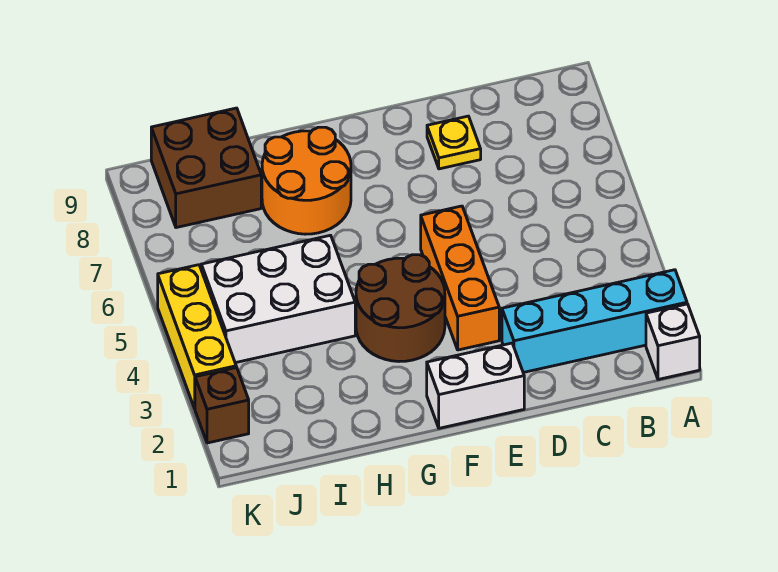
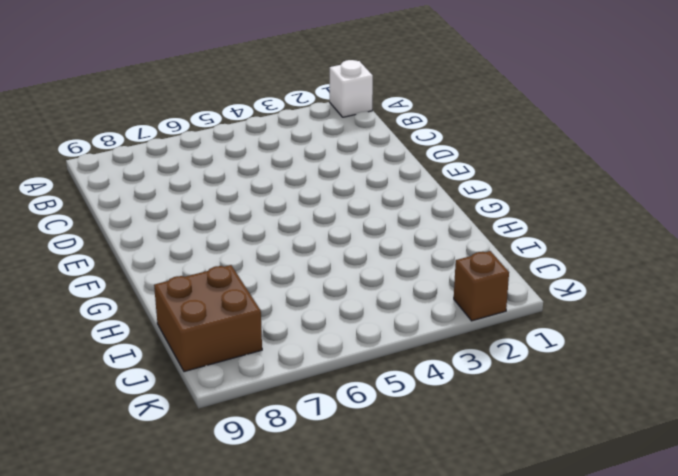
none -> cyan 1x4 brick [502,270,687,373]
none -> yellow 1x1 plate [427,116,481,169]

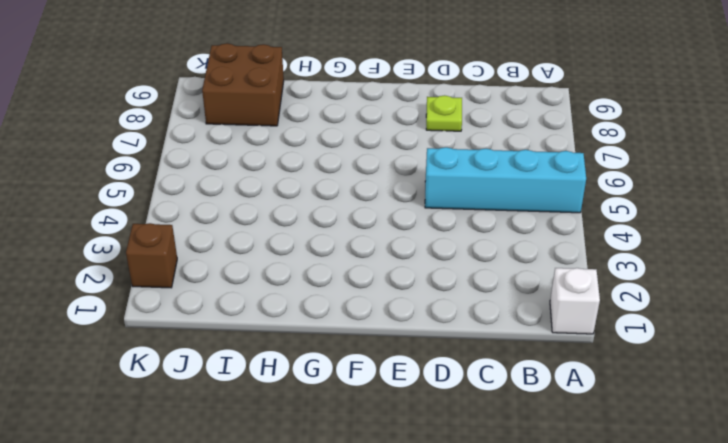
cyan 1x4 brick [425,147,586,213] -> cyan 1x4 brick moved to [502,270,687,373]
lime 1x1 plate [426,95,462,131] -> yellow 1x1 plate [427,116,481,169]
none -> white 1x2 brick [427,343,524,428]
none -> orange 1x3 brick [421,206,499,350]

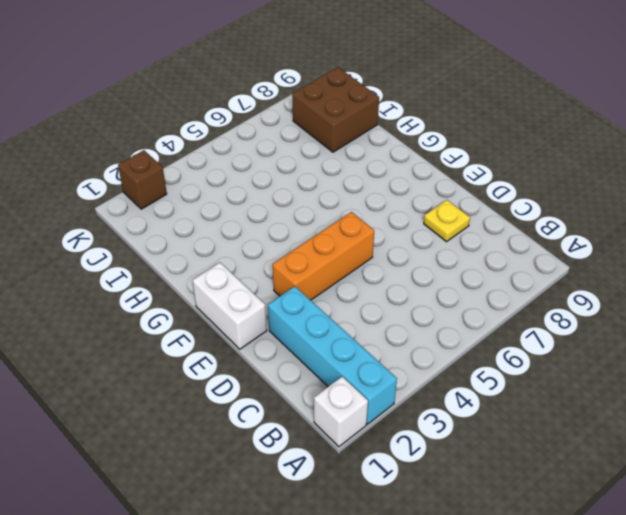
none -> brown 2x2 round brick [356,255,445,361]
none -> orange 2x2 round brick [262,127,351,234]

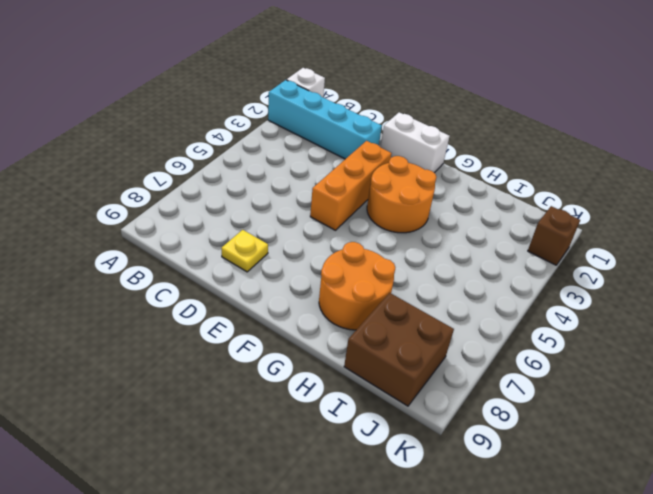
orange 2x2 round brick [367,156,436,233] -> brown 2x2 round brick [356,255,445,361]
none -> white 2x3 brick [201,235,355,363]
none -> yellow 1x3 brick [158,265,236,408]

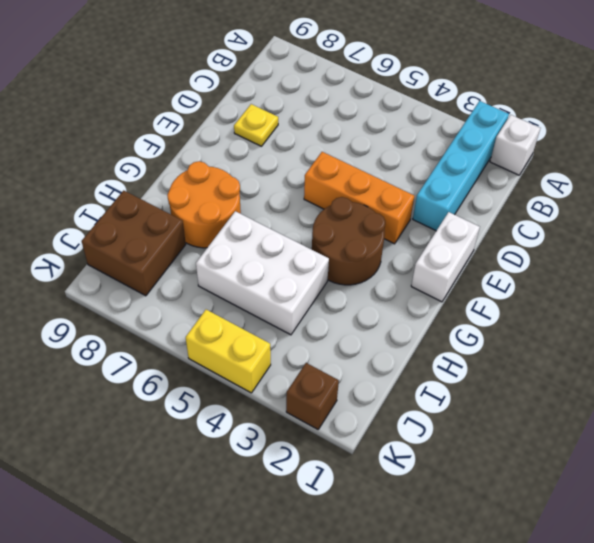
white 2x3 brick [196,211,329,335] -> white 2x3 brick turned to [201,235,355,363]
yellow 1x2 brick [186,310,271,393] -> yellow 1x3 brick [158,265,236,408]

